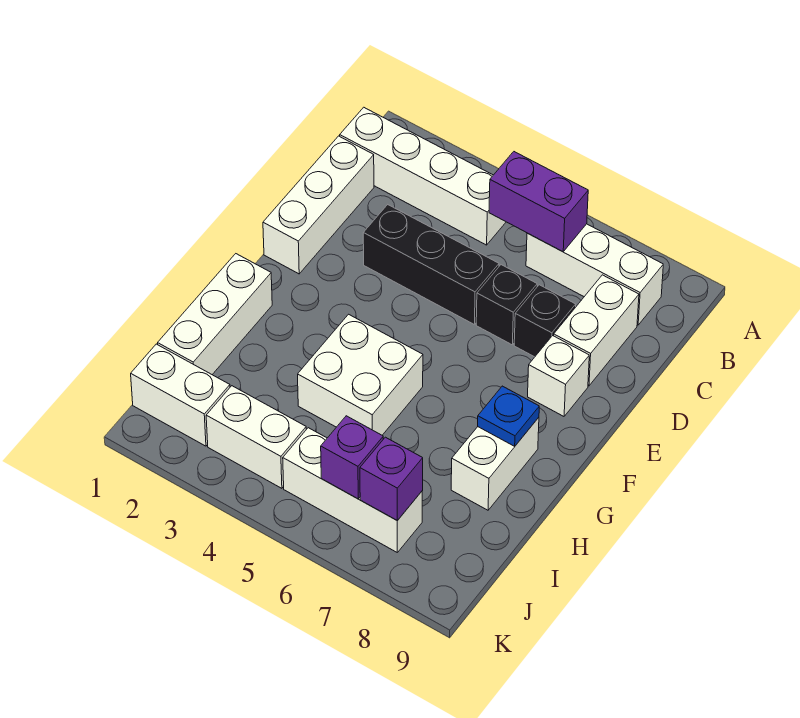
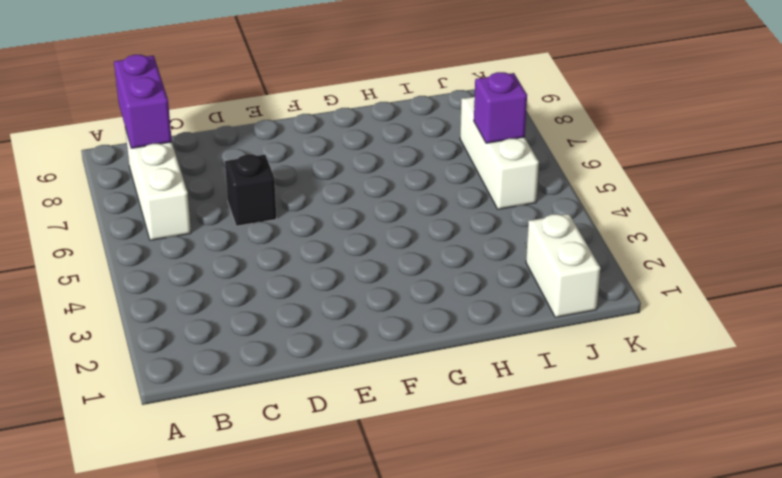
purple 1x2 brick [114,55,172,148] -> purple 1x2 brick moved to [489,152,588,252]
none -> white 1x4 brick [340,107,506,245]
none -> white 1x3 brick [263,136,374,274]
none -> white 1x2 brick [554,275,639,386]

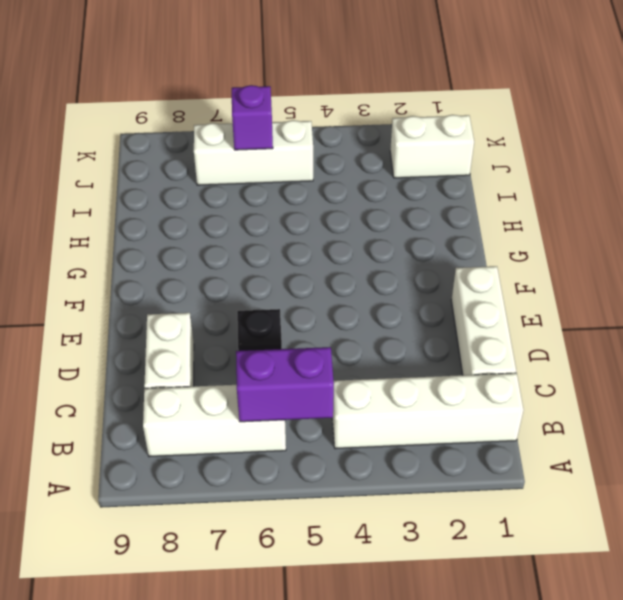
none -> black 1x3 brick [363,205,499,325]
none -> black 1x1 brick [514,285,576,357]
none -> white 1x1 brick [528,336,589,416]

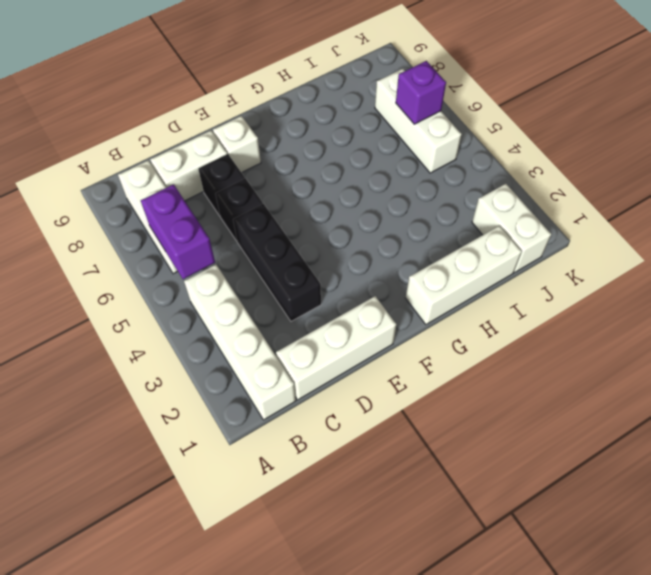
none -> white 2x2 brick [298,314,423,435]
none -> white 1x2 brick [451,417,539,510]
none -> white 1x2 brick [206,386,306,488]

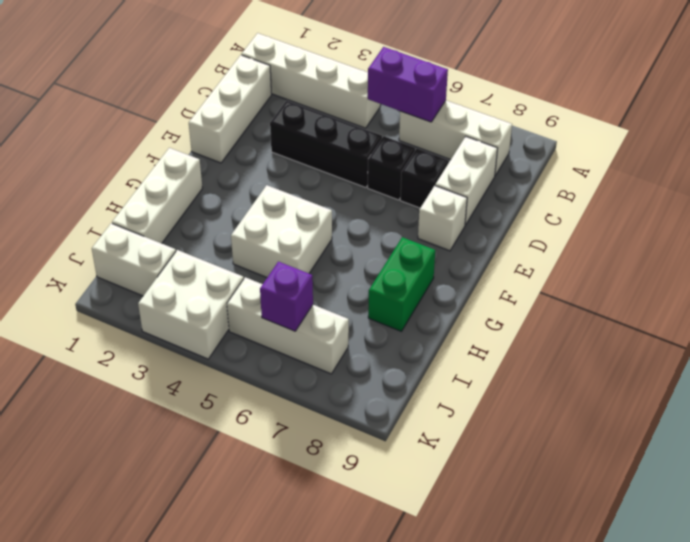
green 1x2 brick [368,237,435,331] -> white 1x2 brick [451,417,539,510]
white 2x2 brick [138,250,244,359] -> white 1x2 brick [206,386,306,488]
none -> blue 1x1 plate [478,386,539,446]
none -> purple 1x1 brick [360,437,423,521]

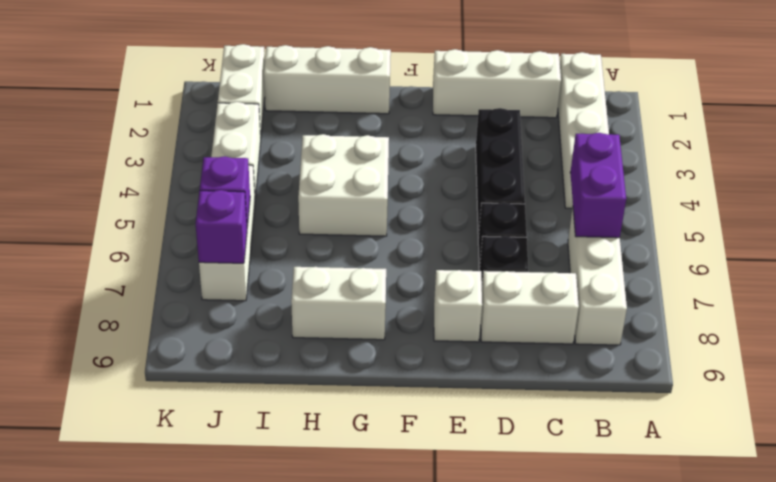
none -> blue 1x1 plate [478,386,539,446]

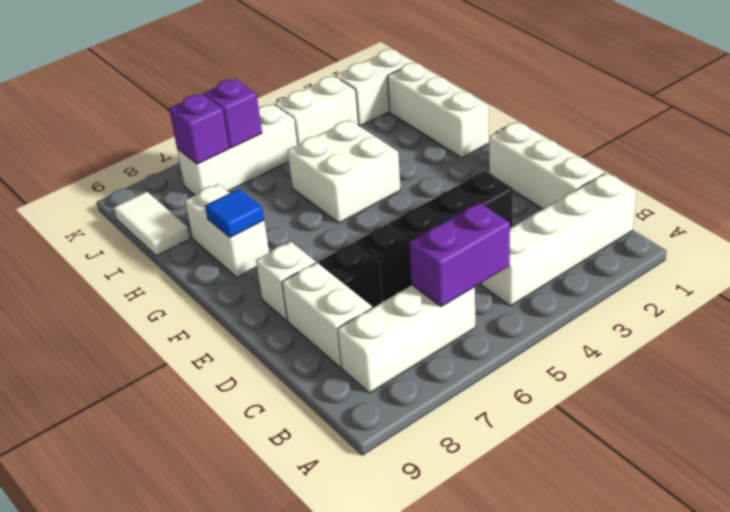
blue 1x1 tile [205,189,264,238] -> blue 1x1 plate [478,386,539,446]
white 1x2 tile [114,191,190,256] -> none

